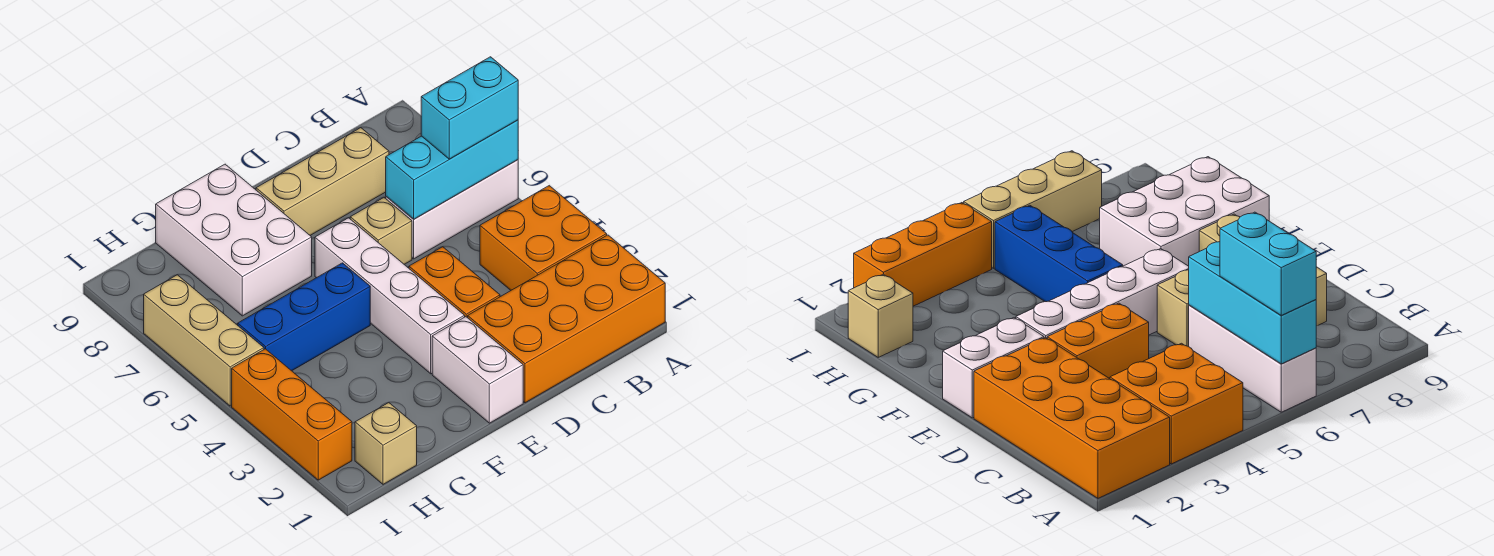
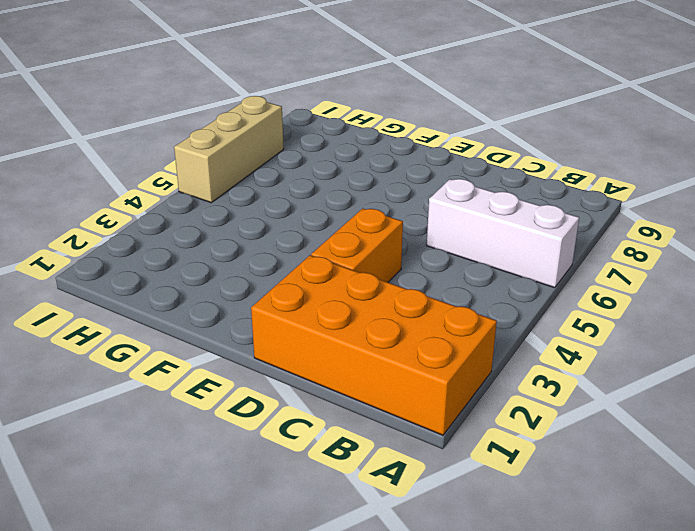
none -> orange 2x2 brick [480,186,607,290]
none -> tan 1x3 brick [256,128,389,235]
none -> tan 1x1 brick [350,198,412,264]

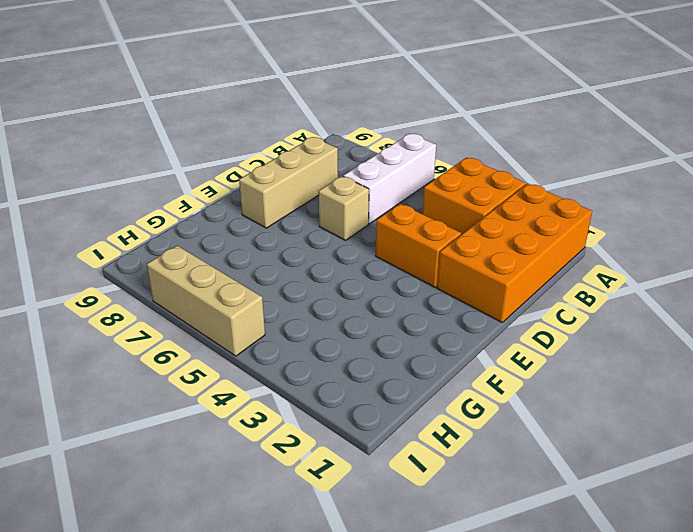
none -> white 1x2 brick [432,317,523,423]
none -> white 1x4 brick [315,218,465,374]
none -> blue 1x3 brick [238,263,370,371]

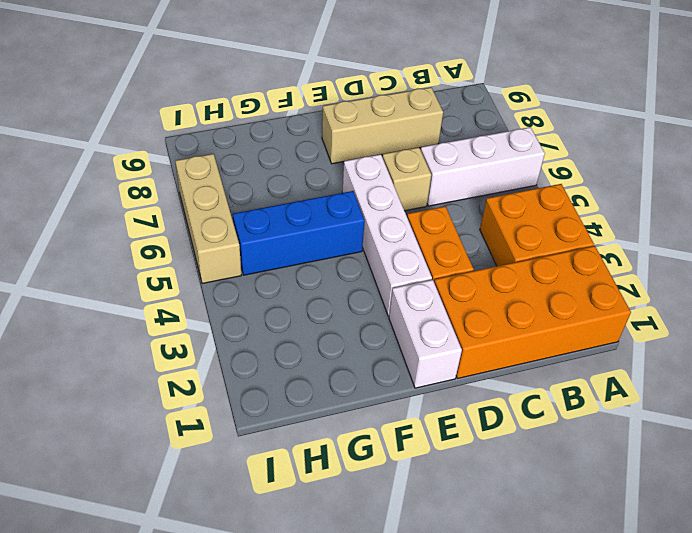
none -> white 2x3 brick [156,164,312,316]
none -> tan 1x1 brick [355,403,417,484]
none -> orange 1x3 brick [232,349,352,480]

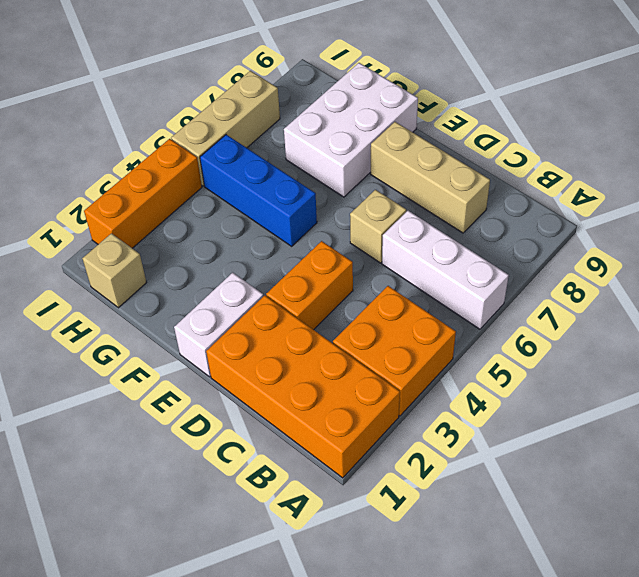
none -> white 1x4 brick [315,218,465,374]
none -> cyan 1x3 brick [386,120,518,219]
none -> cyan 1x2 brick [421,57,518,159]

